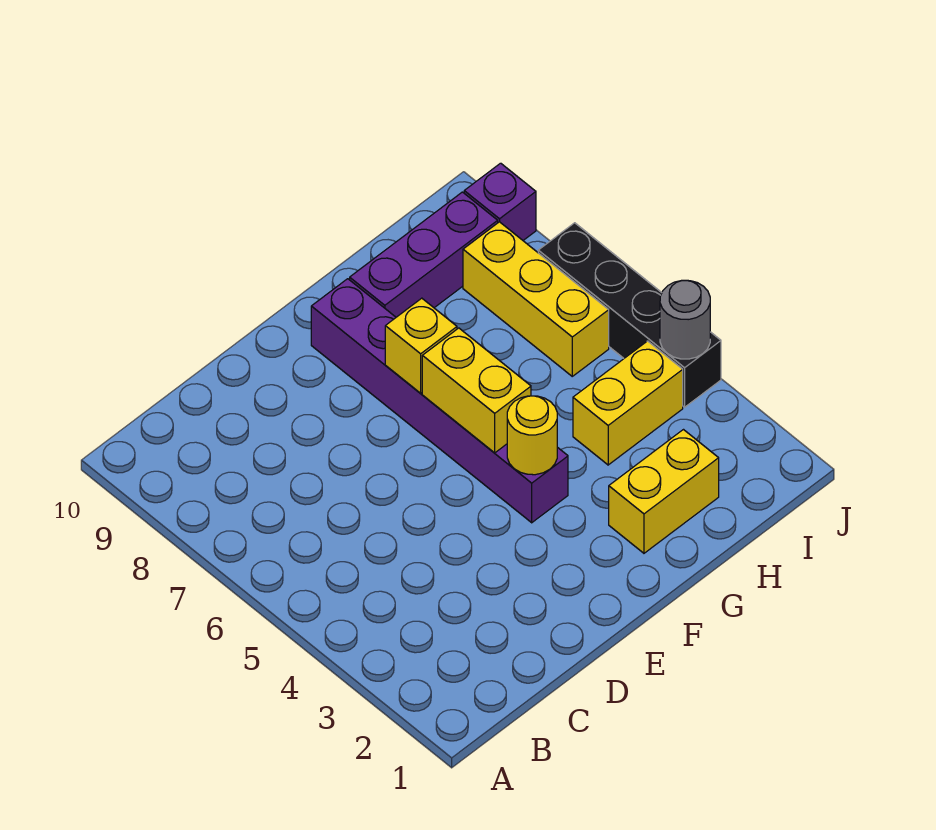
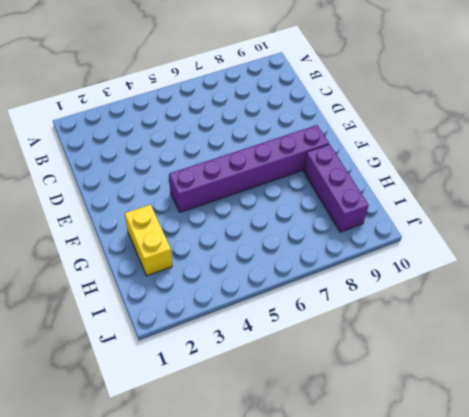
none -> yellow 1x2 brick [573,341,683,465]
none -> yellow 1x3 brick [463,222,609,376]

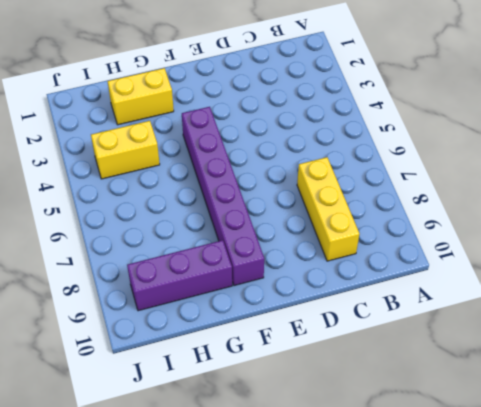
yellow 1x3 brick [297,157,359,261] -> yellow 1x3 brick moved to [463,222,609,376]
none -> black 1x4 brick [538,223,721,407]
none -> purple 1x1 brick [464,163,536,240]

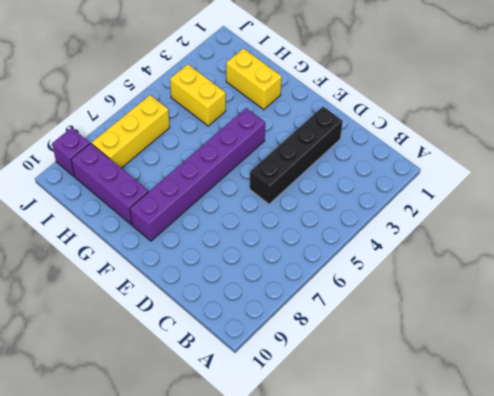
black 1x4 brick [250,107,343,204] -> black 1x4 brick moved to [538,223,721,407]
none -> yellow 1x1 round brick [507,396,557,475]
none -> yellow 1x2 brick [422,328,531,453]

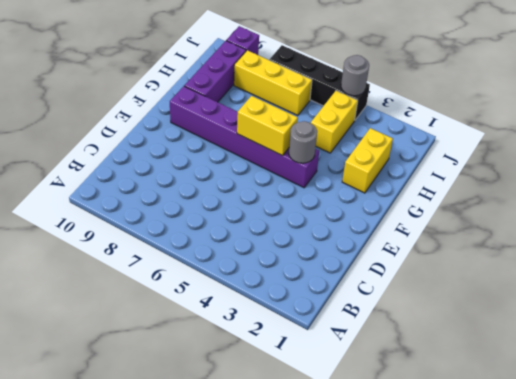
grey 1x1 round brick [289,121,317,163] -> yellow 1x1 round brick [507,396,557,475]
none -> yellow 1x1 brick [385,298,457,393]

